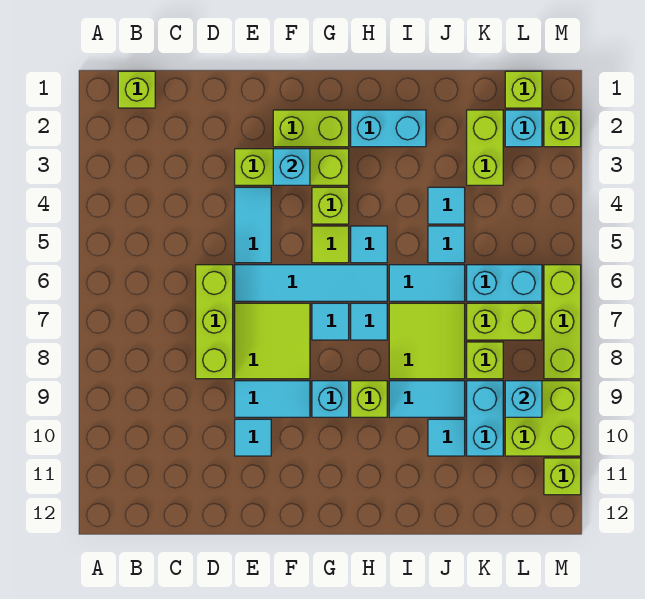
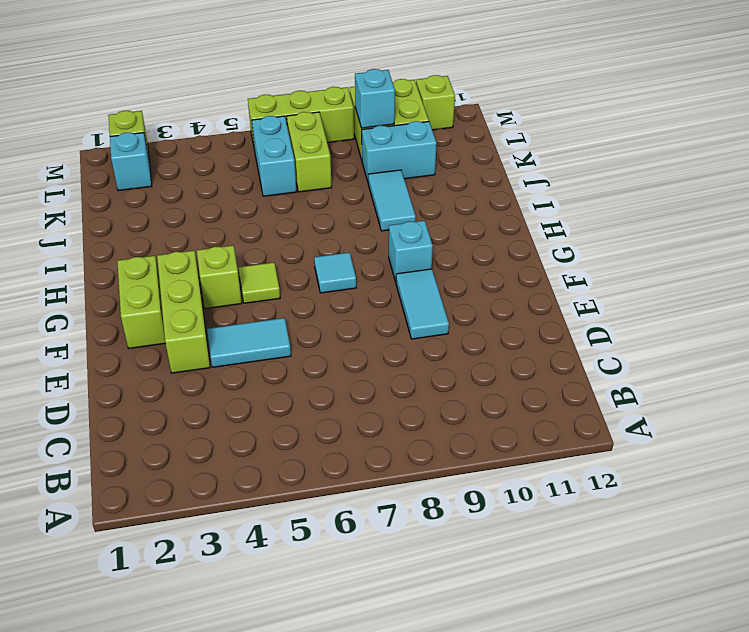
none -> lime 1x1 brick [118,71,155,108]
none -> lime 1x3 brick [196,265,233,379]
none -> cyan 1x4 tile [235,265,387,301]
none -> lime 2x2 tile [235,303,310,379]

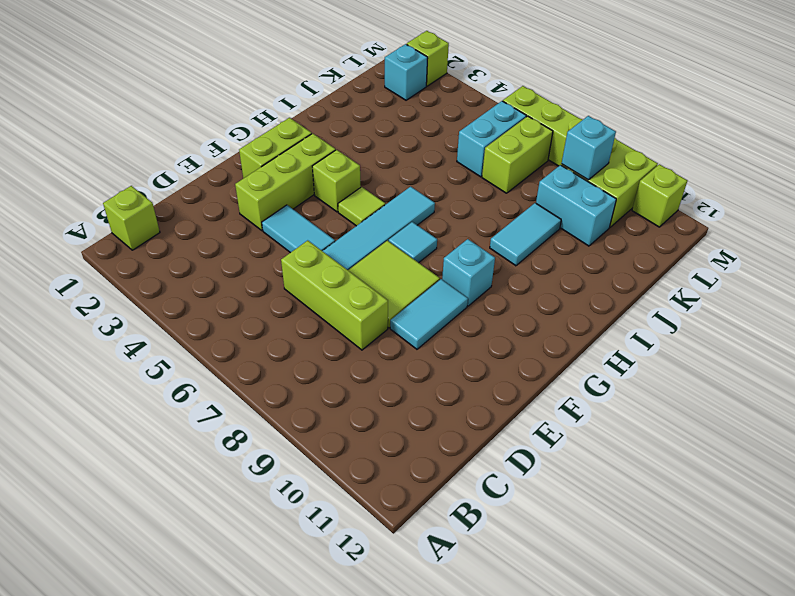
none -> cyan 1x1 tile [235,419,271,456]
none -> cyan 1x2 brick [351,110,426,147]
none -> cyan 1x1 tile [351,226,387,263]
none -> cyan 1x1 tile [351,303,387,340]

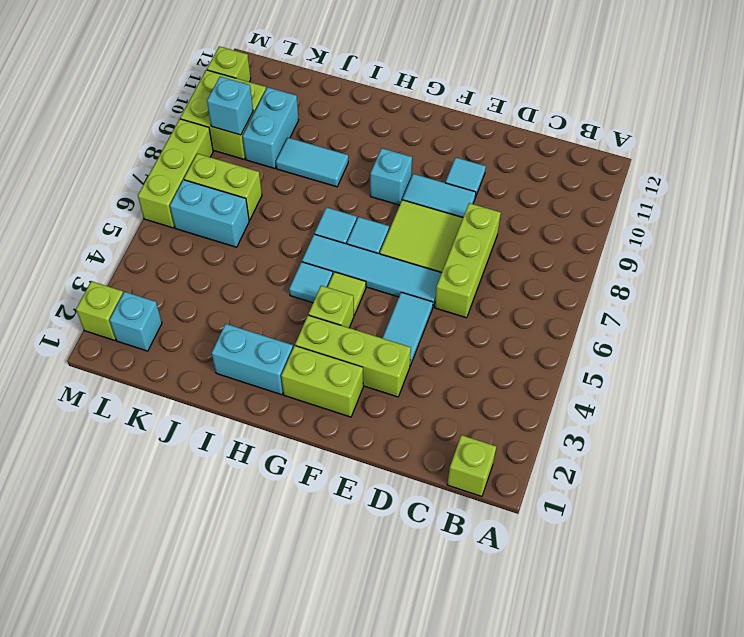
none -> lime 1x1 brick [351,381,387,417]
none -> cyan 1x2 tile [389,265,465,301]
none -> lime 2x2 tile [389,303,465,379]
none -> cyan 1x1 tile [428,187,465,224]

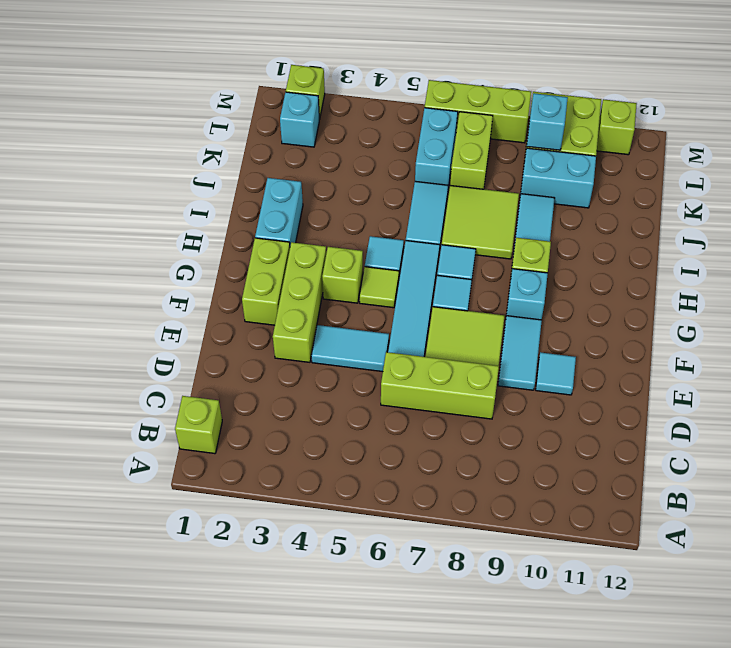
none -> cyan 1x1 tile [428,187,465,224]
none -> cyan 1x1 tile [428,226,465,263]
none -> cyan 1x1 tile [428,419,465,456]
none -> lime 1x2 brick [467,110,503,185]

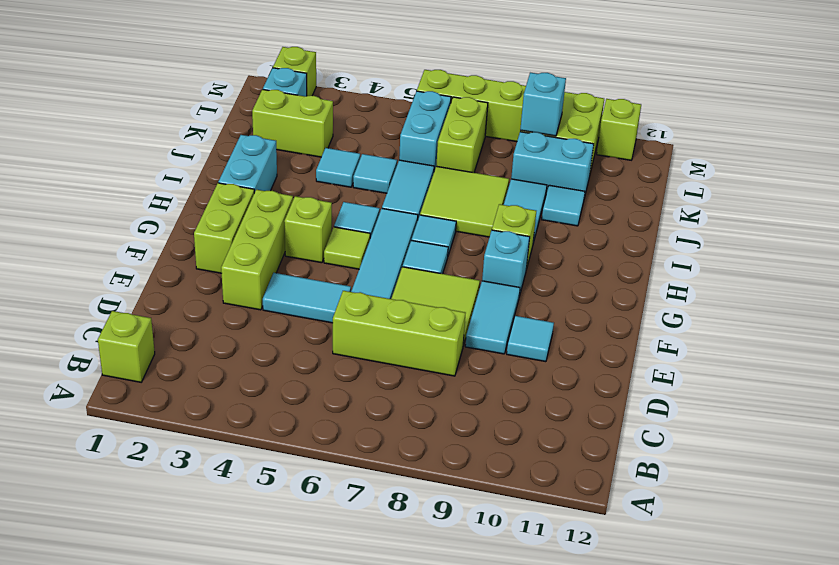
none -> lime 1x1 brick [467,342,503,379]
none -> lime 1x1 brick [505,71,542,108]
none -> cyan 1x1 brick [273,149,310,185]

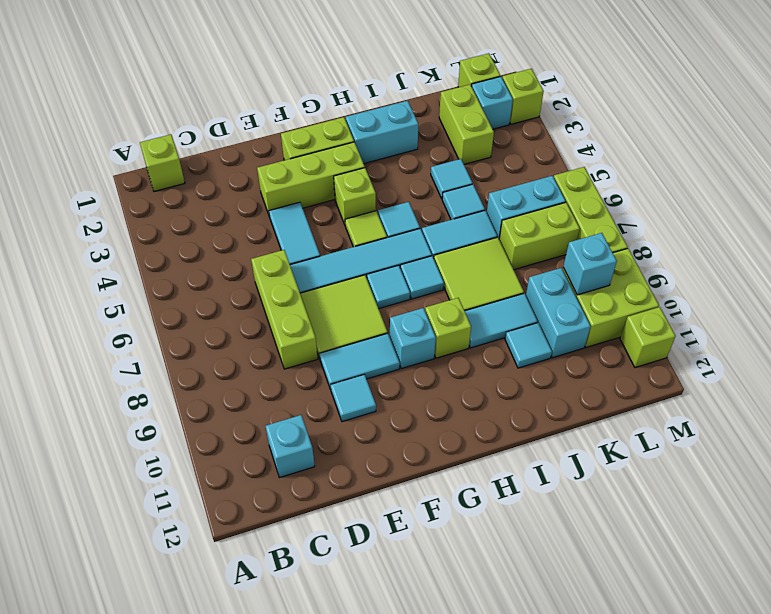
cyan 1x1 brick [265,415,315,478] -> cyan 1x1 brick moved to [273,149,310,185]
none -> lime 1x1 brick [467,342,503,379]

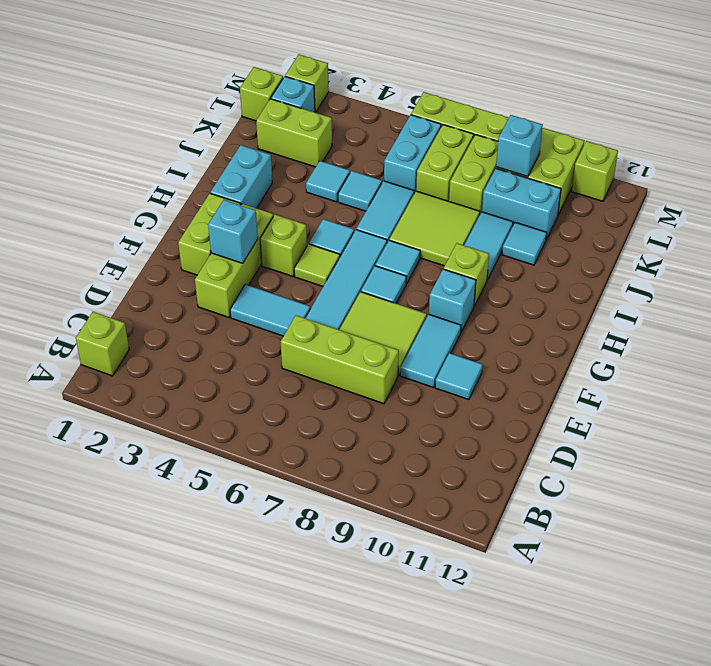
lime 1x2 brick [449,135,498,213] -> lime 1x1 brick [467,342,503,379]

